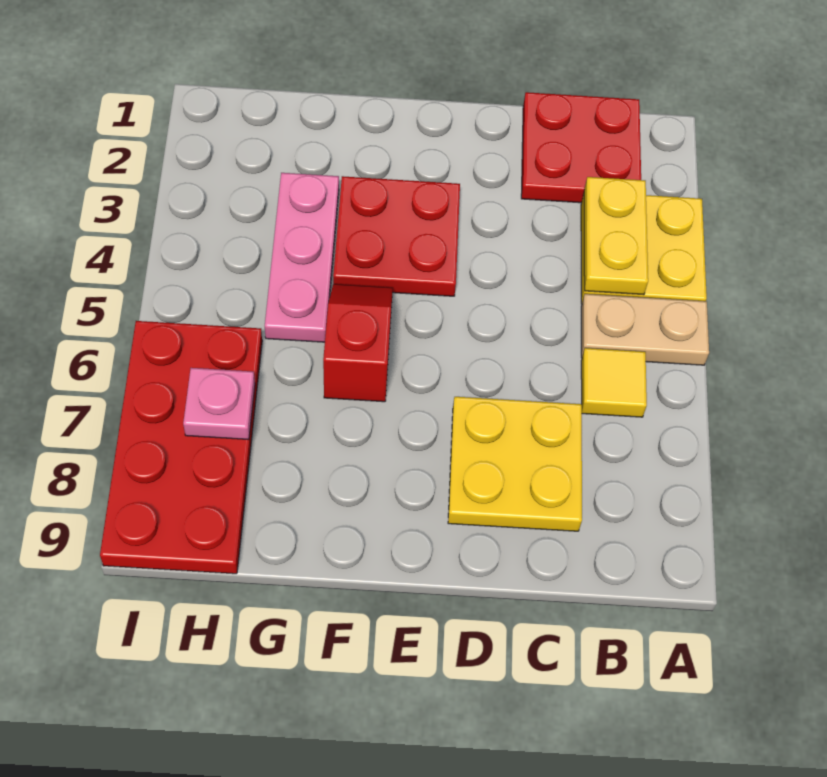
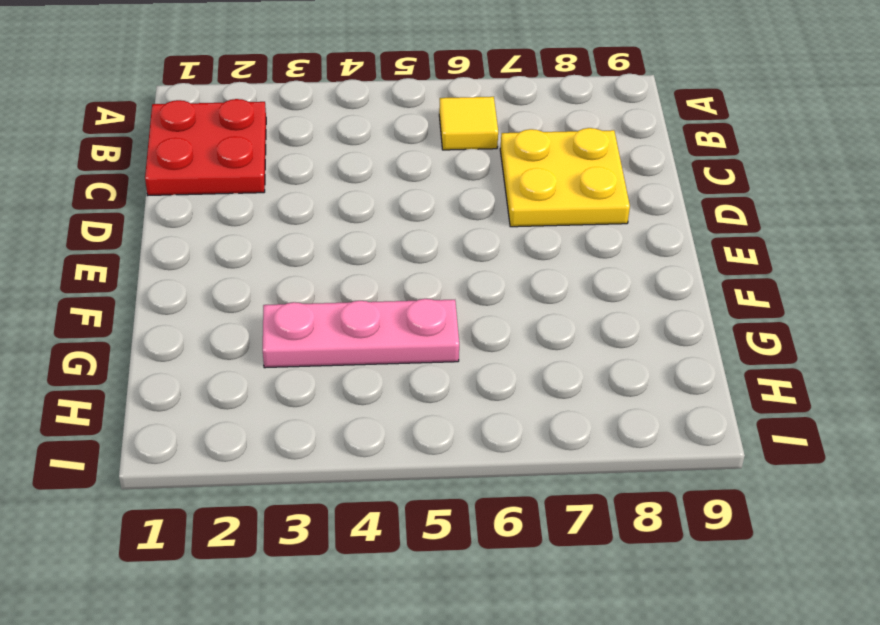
none -> yellow 2x2 plate [581,194,707,304]
none -> tan 1x2 plate [581,294,709,365]

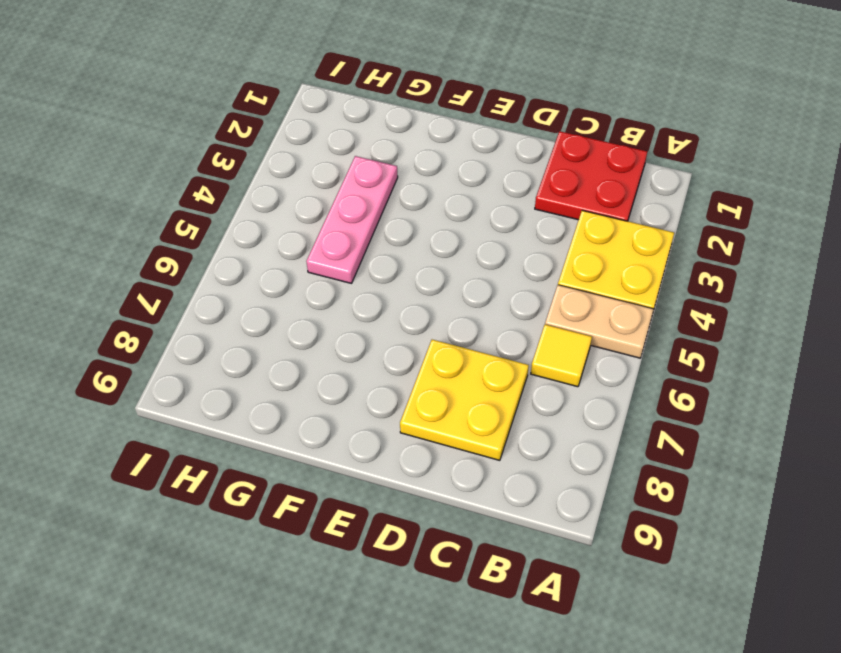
none -> red 2x2 plate [333,176,460,296]
none -> red 1x2 slope [323,284,393,402]

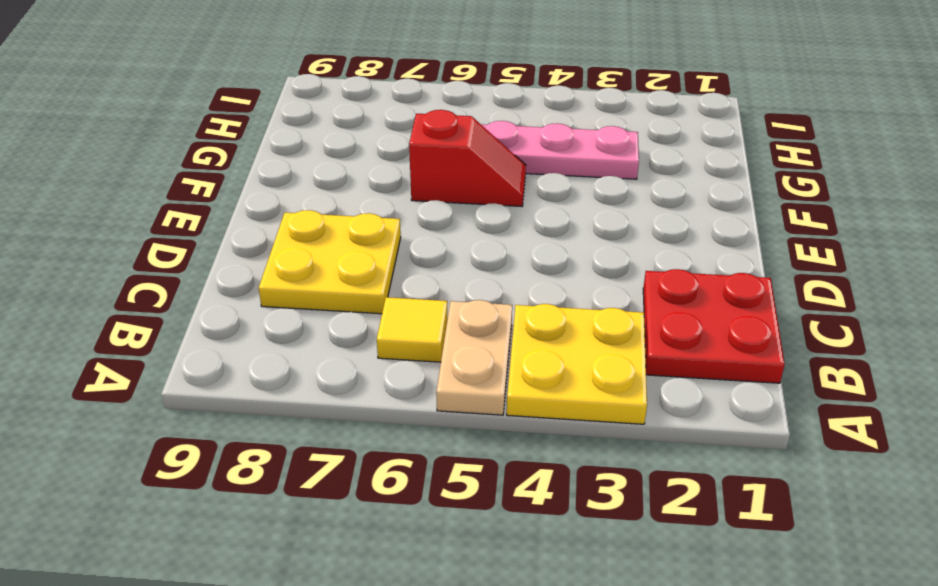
none -> red 2x2 plate [333,176,460,296]
none -> red 2x4 plate [100,321,262,574]

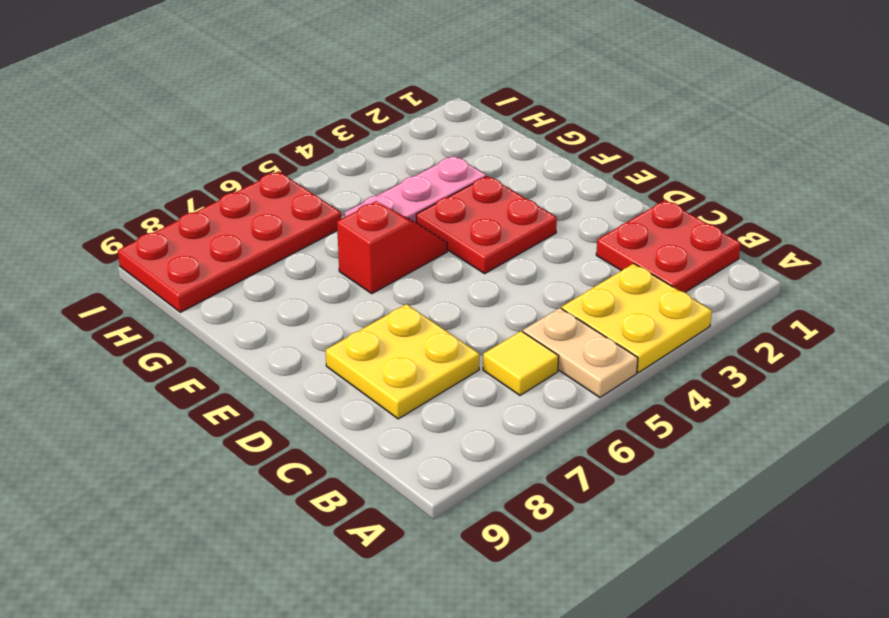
none -> yellow 1x2 plate [584,177,648,295]
none -> pink 1x1 plate [183,368,255,440]

